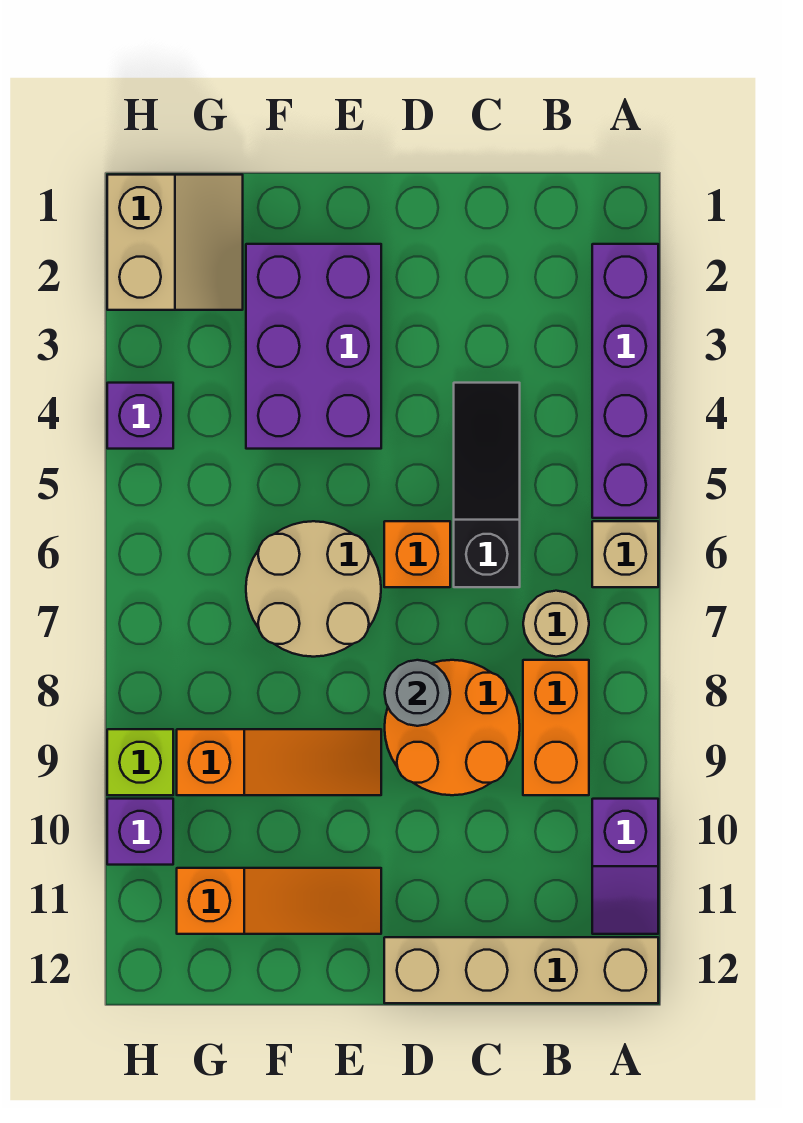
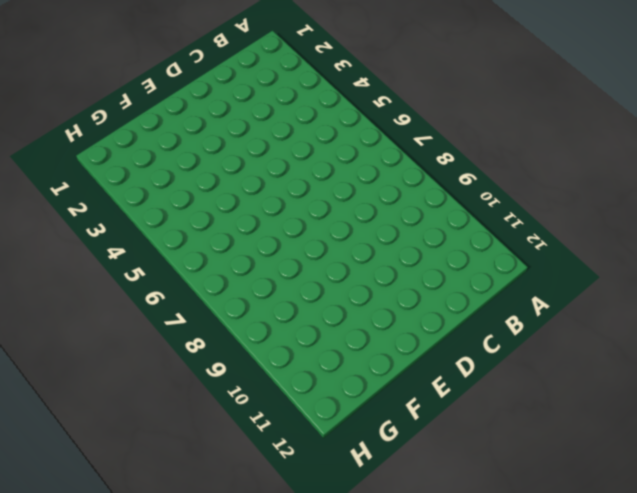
none -> purple 1x4 brick [592,244,658,518]
none -> tan 1x1 brick [592,521,658,587]
none -> purple 1x2 slope [592,799,658,934]

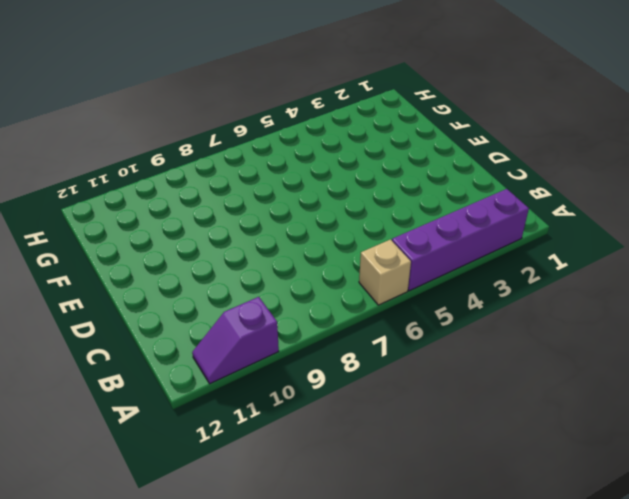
none -> tan 1x4 brick [384,937,658,1003]
none -> tan 1x1 round brick [523,591,589,657]
none -> orange 1x2 brick [523,660,589,795]

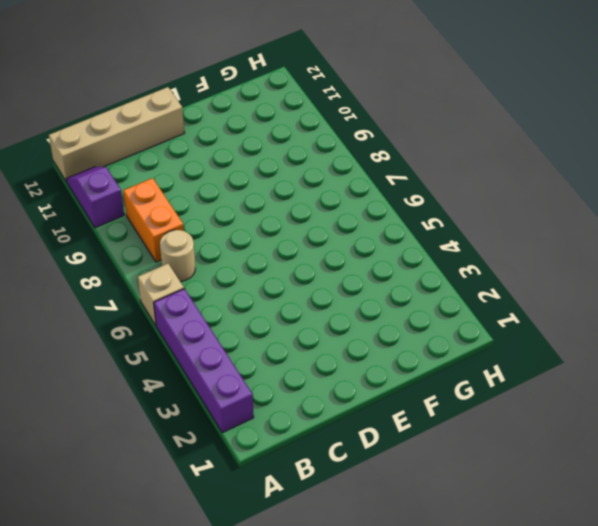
none -> black 1x3 slope [454,383,520,587]
none -> orange 2x2 round brick [385,660,520,795]
none -> orange 1x1 brick [384,521,450,587]

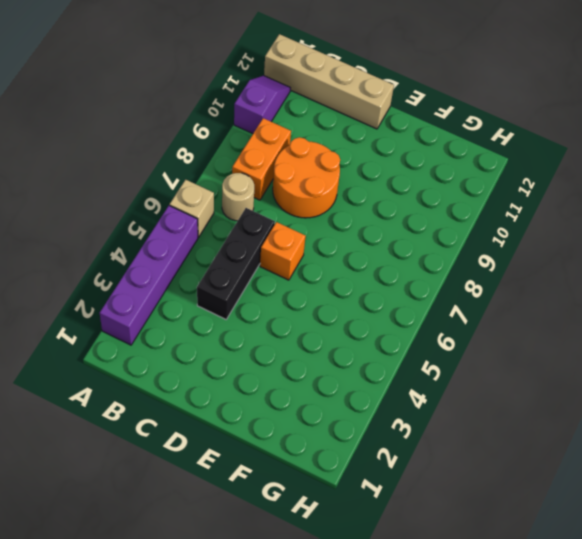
black 1x3 brick [197,208,275,319] -> black 1x3 slope [454,383,520,587]
none -> purple 2x3 brick [246,244,381,449]
none -> tan 2x2 round brick [246,521,381,657]
none -> orange 1x3 slope [177,729,381,795]

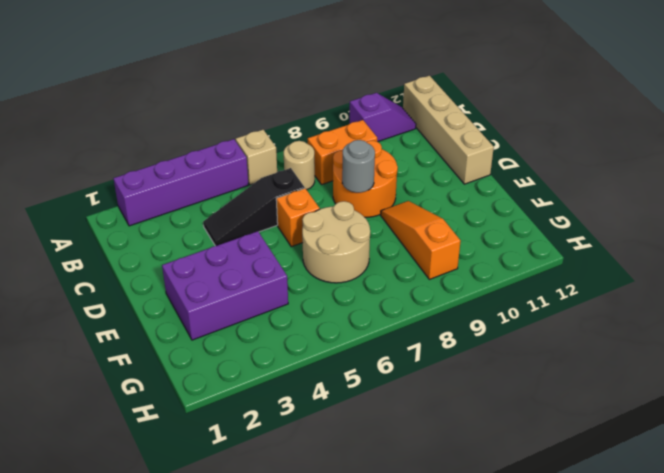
none -> orange 1x3 slope [177,868,381,934]
none -> tan 2x2 slope [107,175,243,310]
none -> purple 1x1 brick [107,383,173,449]

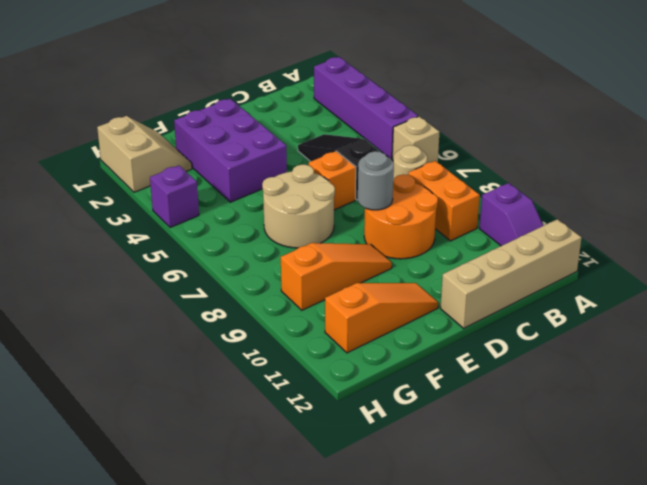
none -> lime 1x1 brick [107,729,173,795]
none -> purple 1x1 brick [107,799,173,865]

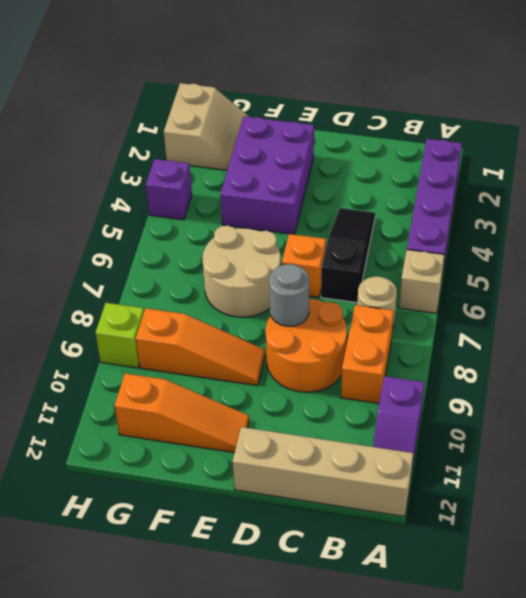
none -> purple 1x1 brick [107,799,173,865]

